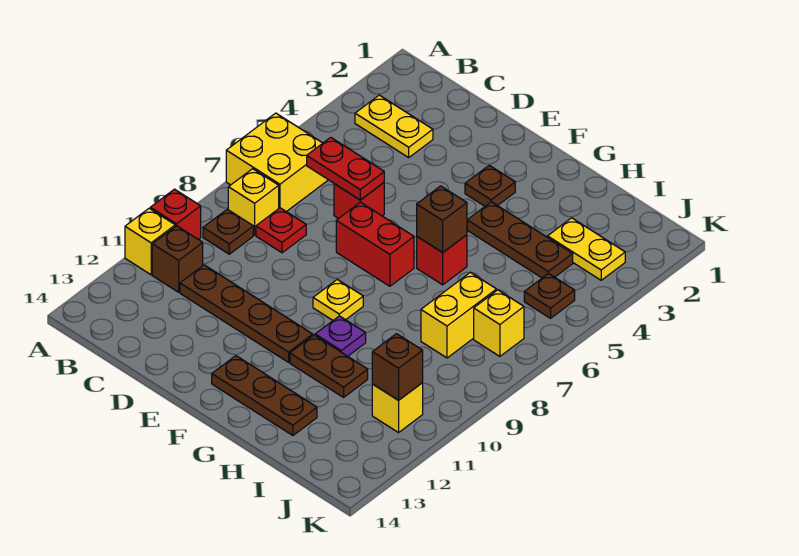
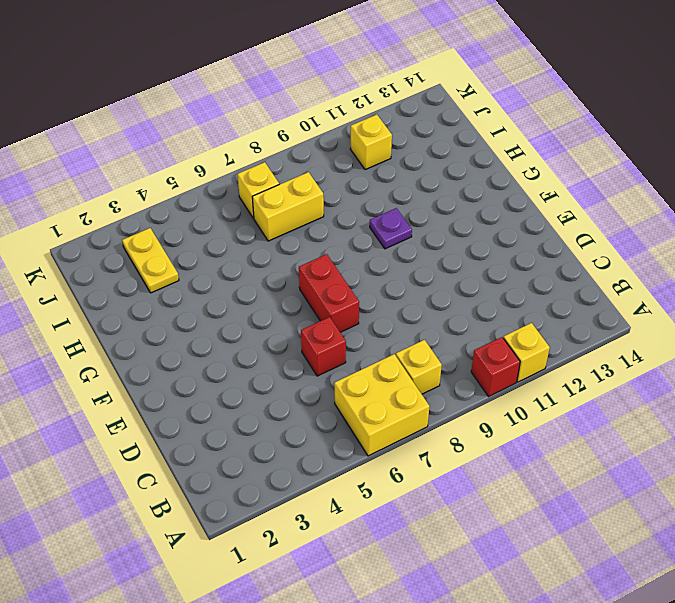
none -> yellow 1x2 plate [355,95,433,157]
none -> brown 1x1 plate [203,209,253,254]
none -> brown 1x1 brick [152,226,203,292]

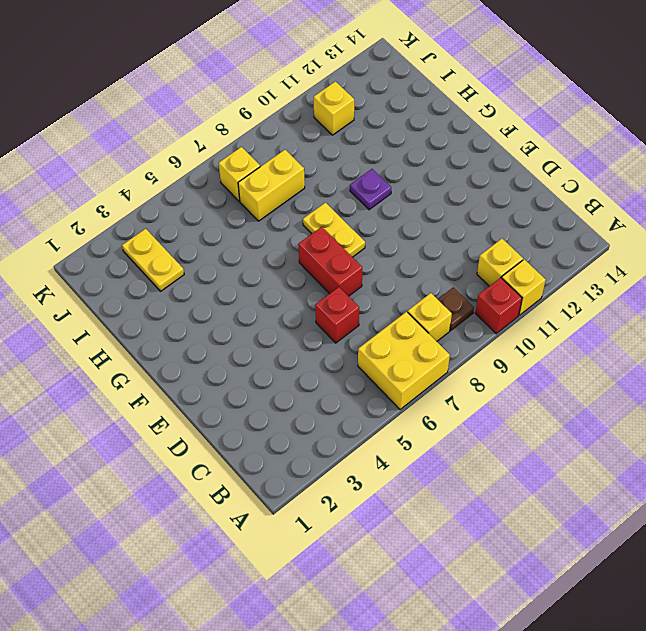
yellow 1x1 brick [477,239,523,286] -> brown 1x1 brick [152,226,203,292]
yellow 1x2 plate [303,203,365,257] -> yellow 1x2 plate moved to [355,95,433,157]
none -> red 1x1 plate [256,208,306,253]
none -> brown 1x4 plate [180,265,313,362]
none -> brown 1x1 plate [465,165,515,206]

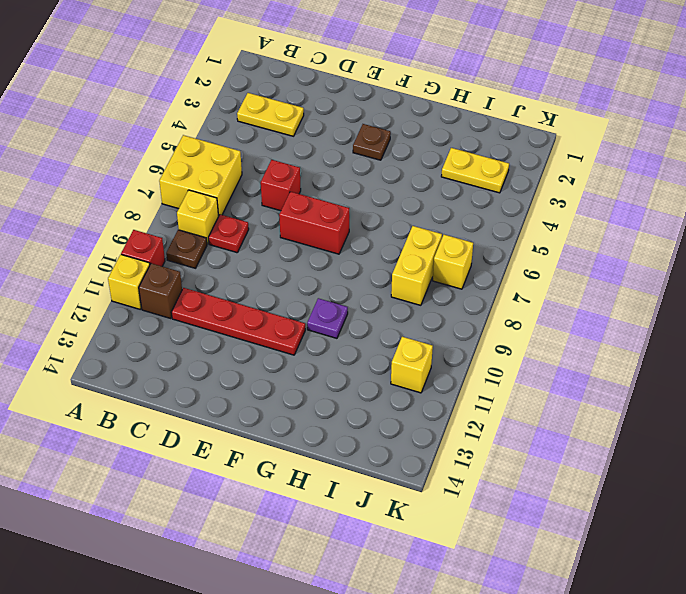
red 1x4 plate [171,288,305,355] -> brown 1x4 plate [180,265,313,362]
none -> yellow 1x1 plate [313,280,363,320]
none -> brown 1x3 plate [212,356,317,435]
none -> brown 1x3 plate [467,202,573,278]

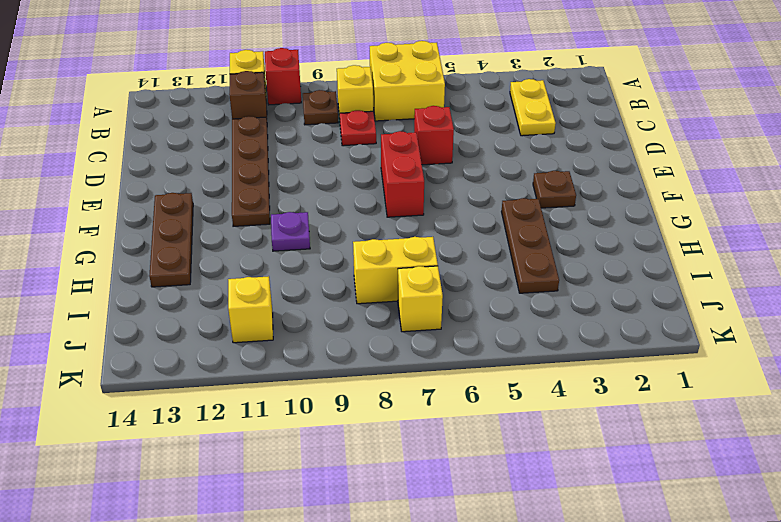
none -> yellow 1x1 plate [313,280,363,320]
none -> red 1x1 brick [417,235,467,285]
none -> brown 1x2 plate [290,335,368,397]

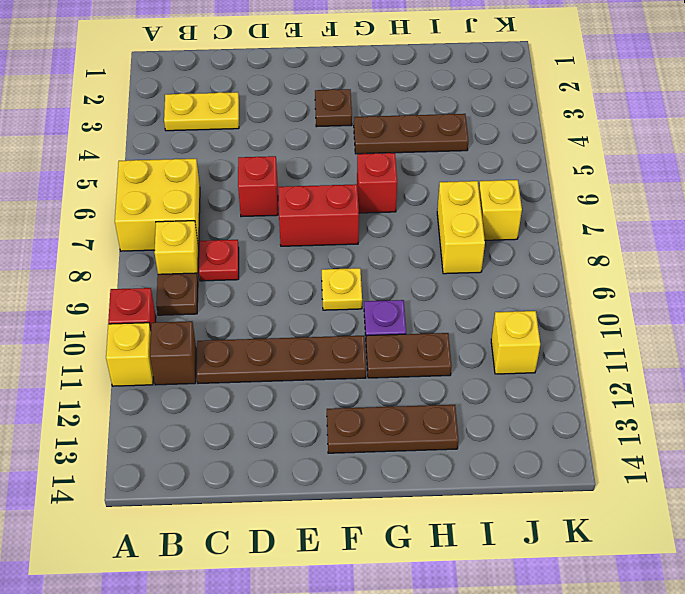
none -> yellow 1x2 plate [548,218,625,280]
none -> brown 1x1 plate [524,273,575,318]
none -> red 1x2 plate [307,137,384,200]

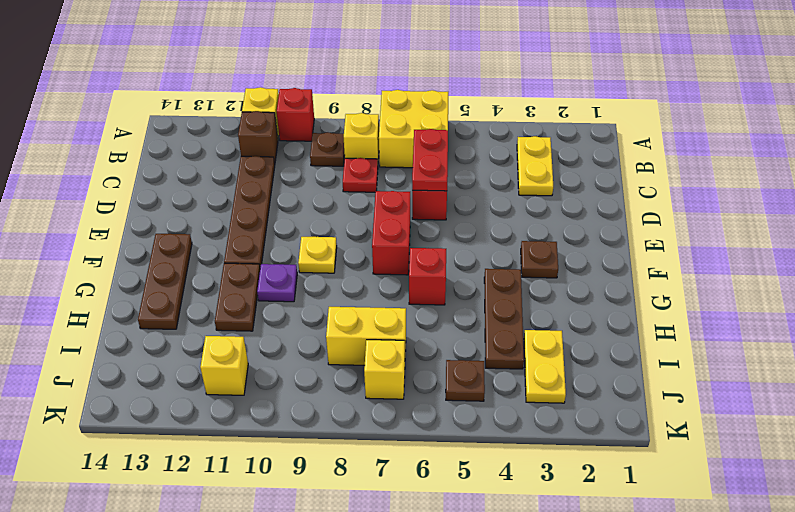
none -> brown 1x1 brick [417,186,467,253]
none -> brown 1x1 brick [372,334,423,400]

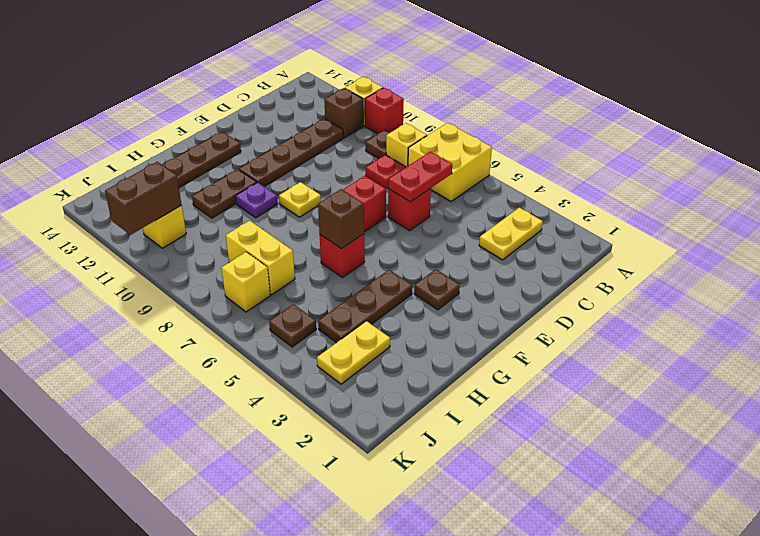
brown 1x2 brick [105,162,182,235] -> brown 1x1 brick [372,334,423,400]

